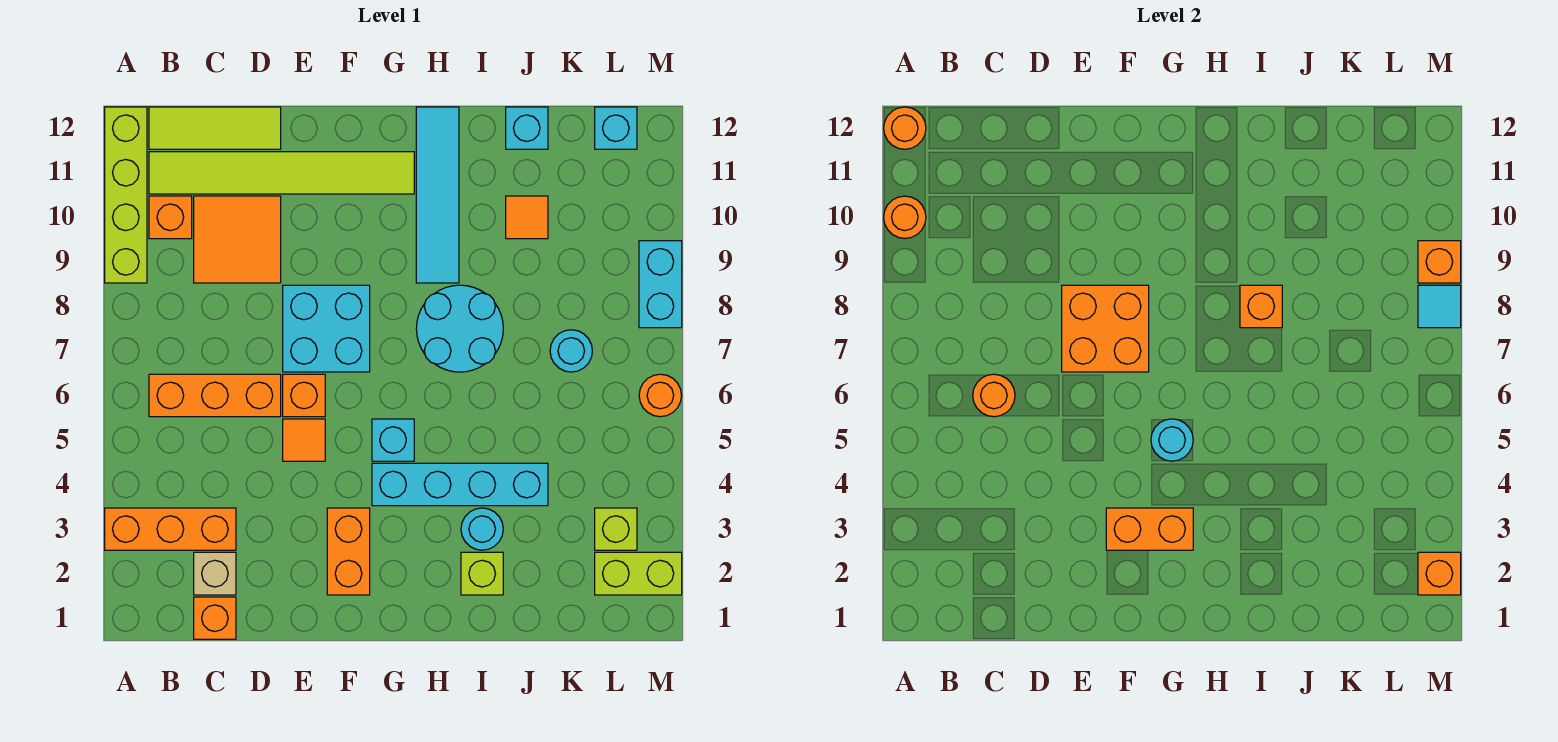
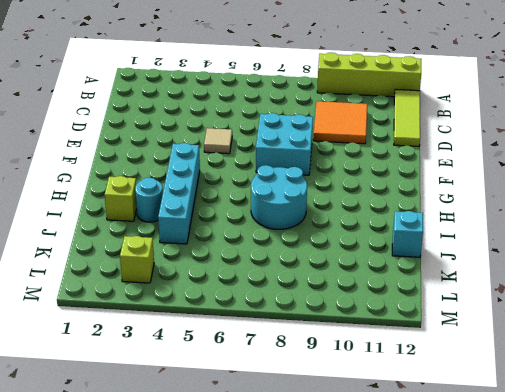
tan 1x1 tile [204,128,232,154] -> orange 1x1 tile [283,419,325,461]
none -> orange 1x3 brick [105,508,236,550]
none -> orange 1x3 brick [149,374,281,417]
none -> orange 1x1 brick [149,196,192,239]
none -> lime 1x6 tile [149,152,414,194]

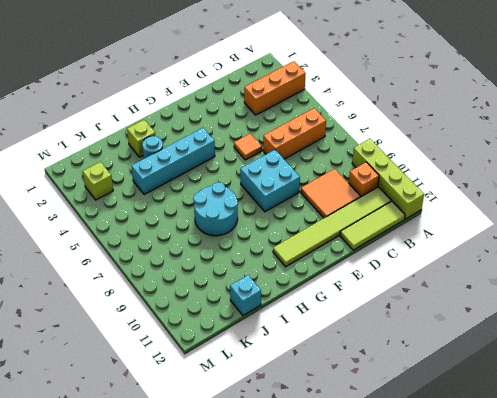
none -> orange 1x1 brick [194,597,236,639]
none -> tan 1x1 brick [194,552,236,595]
none -> orange 1x1 brick [283,374,325,417]
none -> orange 1x2 brick [327,508,370,595]

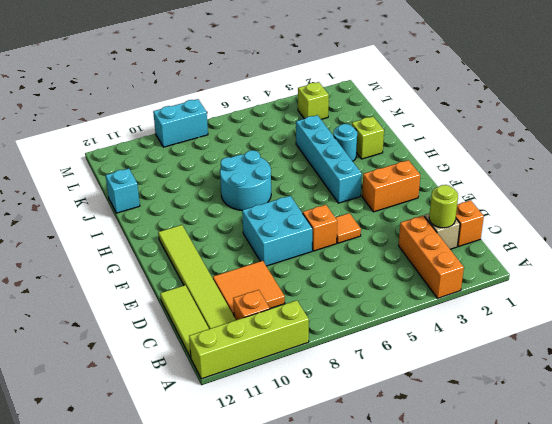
lime 1x1 round brick [429,185,458,228] -> none
none -> orange 1x3 brick [149,374,281,417]
none -> cyan 1x1 brick [372,419,414,461]
none -> cyan 1x4 tile [416,107,459,283]
none -> orange 1x1 tile [506,196,548,239]

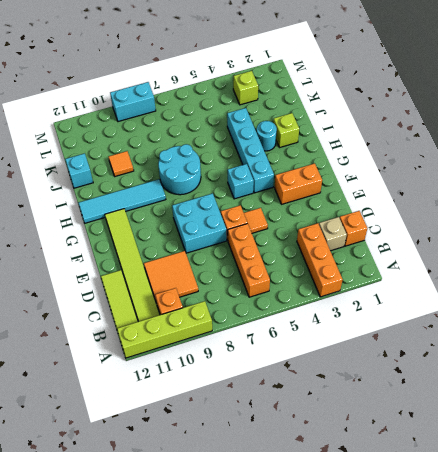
none -> cyan 1x1 round brick [550,330,592,372]
none -> lime 1x2 brick [595,552,682,595]
none -> cyan 1x1 brick [595,107,637,149]
none -> orange 1x1 round brick [639,374,682,417]

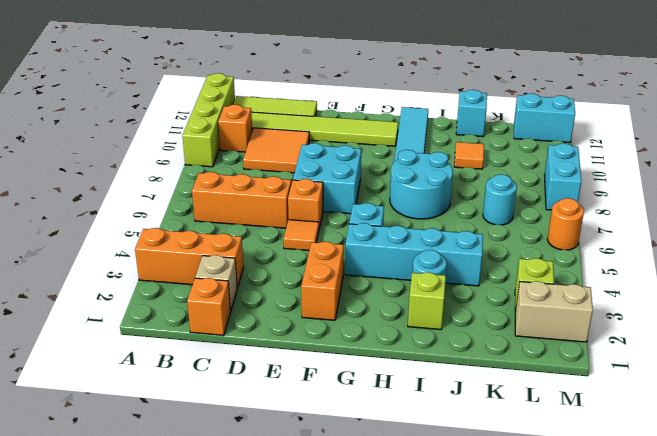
tan 1x2 brick [515,281,593,342] -> lime 1x2 brick [595,552,682,595]
cyan 1x2 brick [514,94,575,143] -> cyan 1x1 brick [595,107,637,149]
none -> orange 1x1 round brick [884,196,926,238]
none -> orange 1x1 round brick [884,107,926,149]
none -> orange 1x1 round brick [973,374,1015,417]
none -> orange 2x2 brick [1062,285,1149,372]

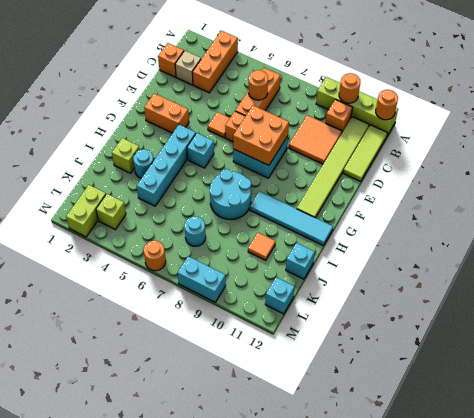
none -> orange 1x2 brick [1106,508,1193,550]
none -> cyan 1x1 round brick [1151,419,1193,461]
none -> orange 1x1 brick [1240,285,1282,328]
none -> orange 1x1 brick [1418,552,1461,595]

